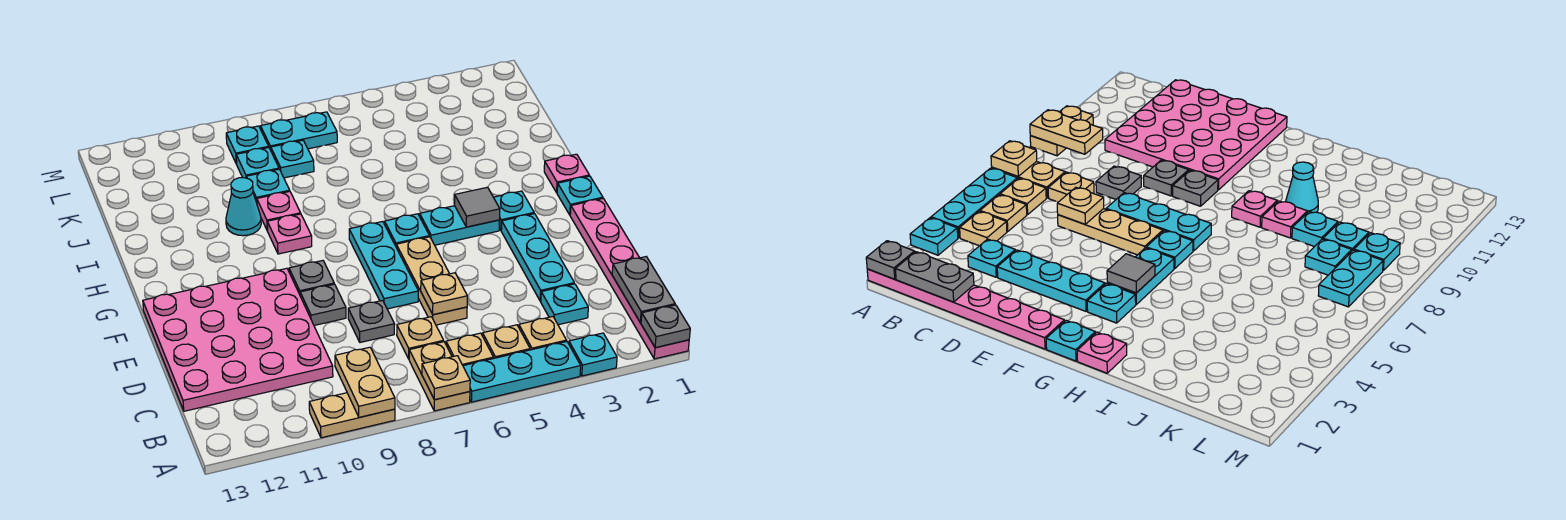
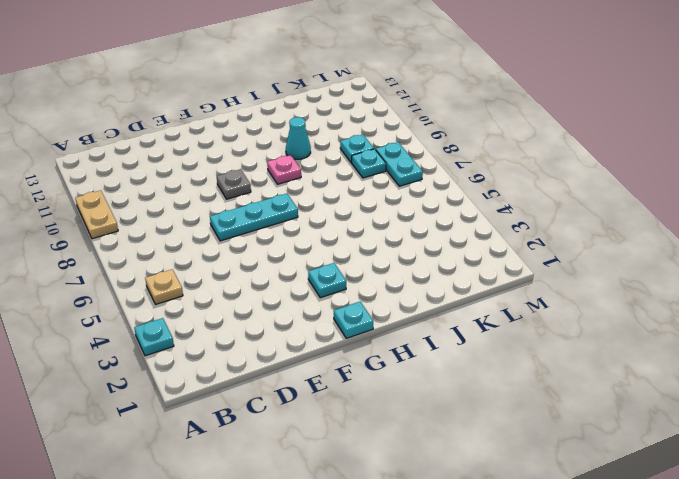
none -> pink 1x6 plate [570,198,689,359]
none -> cyan 1x3 plate [463,341,581,402]
none -> tan 1x2 plate [409,342,470,411]
none -> tan 1x1 plate [519,317,567,350]

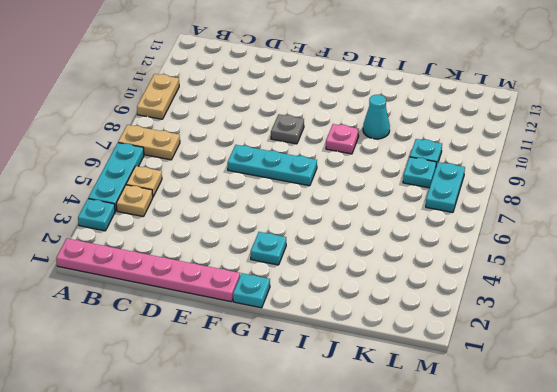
none -> tan 1x1 plate [446,333,494,366]
none -> cyan 1x1 plate [541,284,588,325]
none -> tan 1x1 plate [397,317,444,359]
none -> pink 4x4 plate [143,268,333,411]

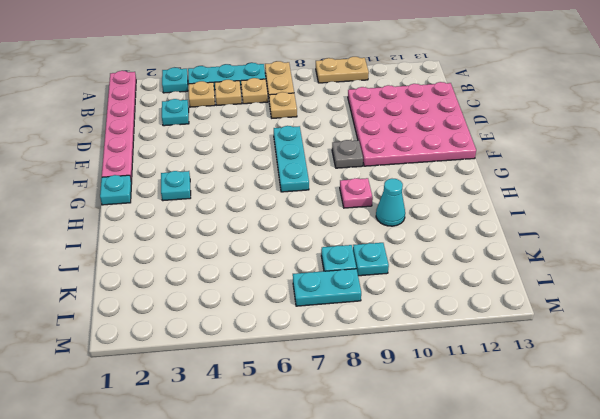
none -> cyan 1x3 plate [501,214,574,301]
none -> tan 1x3 plate [396,237,467,325]
none -> grey 1x1 plate [348,300,395,342]
none -> grey 1x1 plate [300,284,346,325]

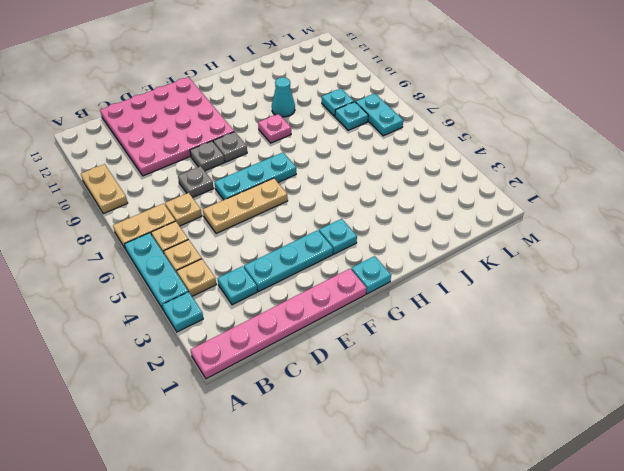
none -> cyan 1x2 plate [420,206,499,245]
none -> cyan 1x1 plate [385,214,429,246]
none -> pink 1x1 plate [544,154,589,193]
none -> pink 1x1 plate [257,191,301,231]

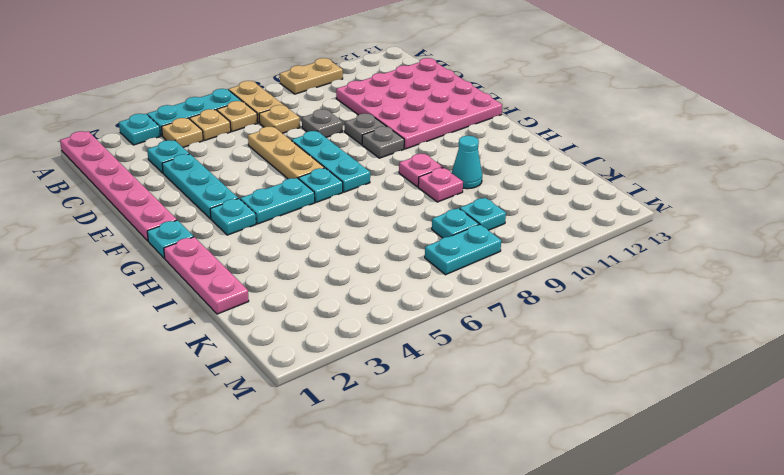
pink 1x3 plate [164,237,249,314] -> pink 1x1 plate [544,154,589,193]
none -> cyan 1x1 plate [246,169,290,203]
none -> cyan 1x1 plate [226,126,269,164]
none -> grey 1x1 plate [641,305,690,348]
none -> tan 1x1 plate [422,356,470,400]

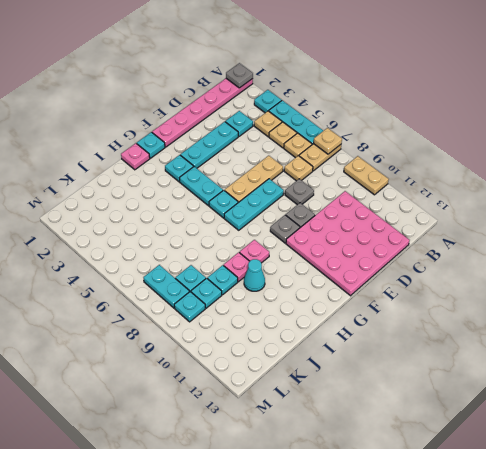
none -> tan 1x2 plate [335,347,395,417]
none -> grey 1x2 plate [612,257,675,323]
none -> tan 1x1 plate [421,273,467,315]
none -> grey 1x1 tile [454,187,500,227]

